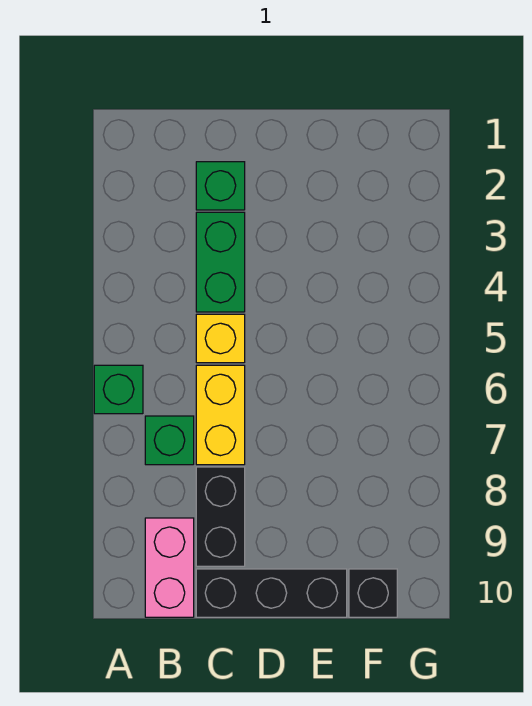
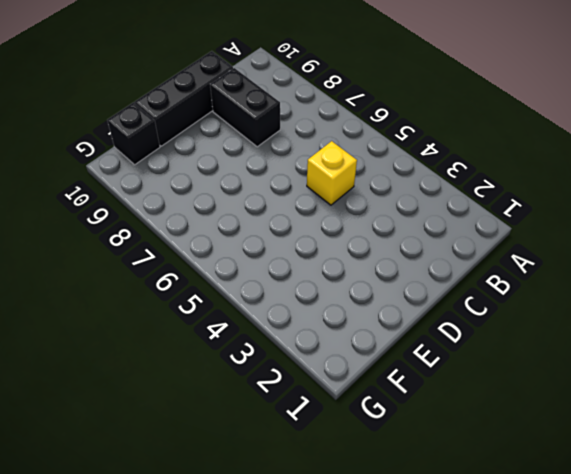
none -> green 1x1 brick [94,365,143,414]
none -> green 1x1 brick [145,416,194,465]

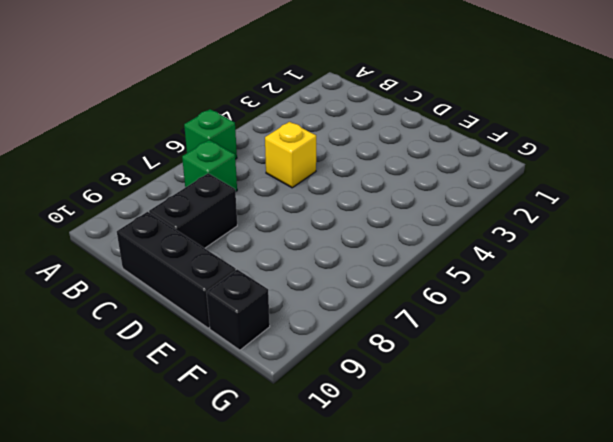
none -> pink 1x2 brick [145,518,194,617]
none -> green 1x1 brick [196,162,245,210]

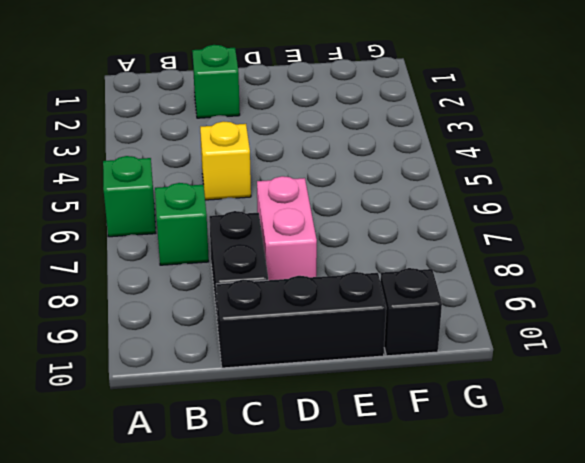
pink 1x2 brick [257,176,317,280] -> pink 1x2 brick moved to [145,518,194,617]
none -> green 1x2 brick [196,212,245,312]
none -> yellow 1x2 brick [196,365,245,465]

